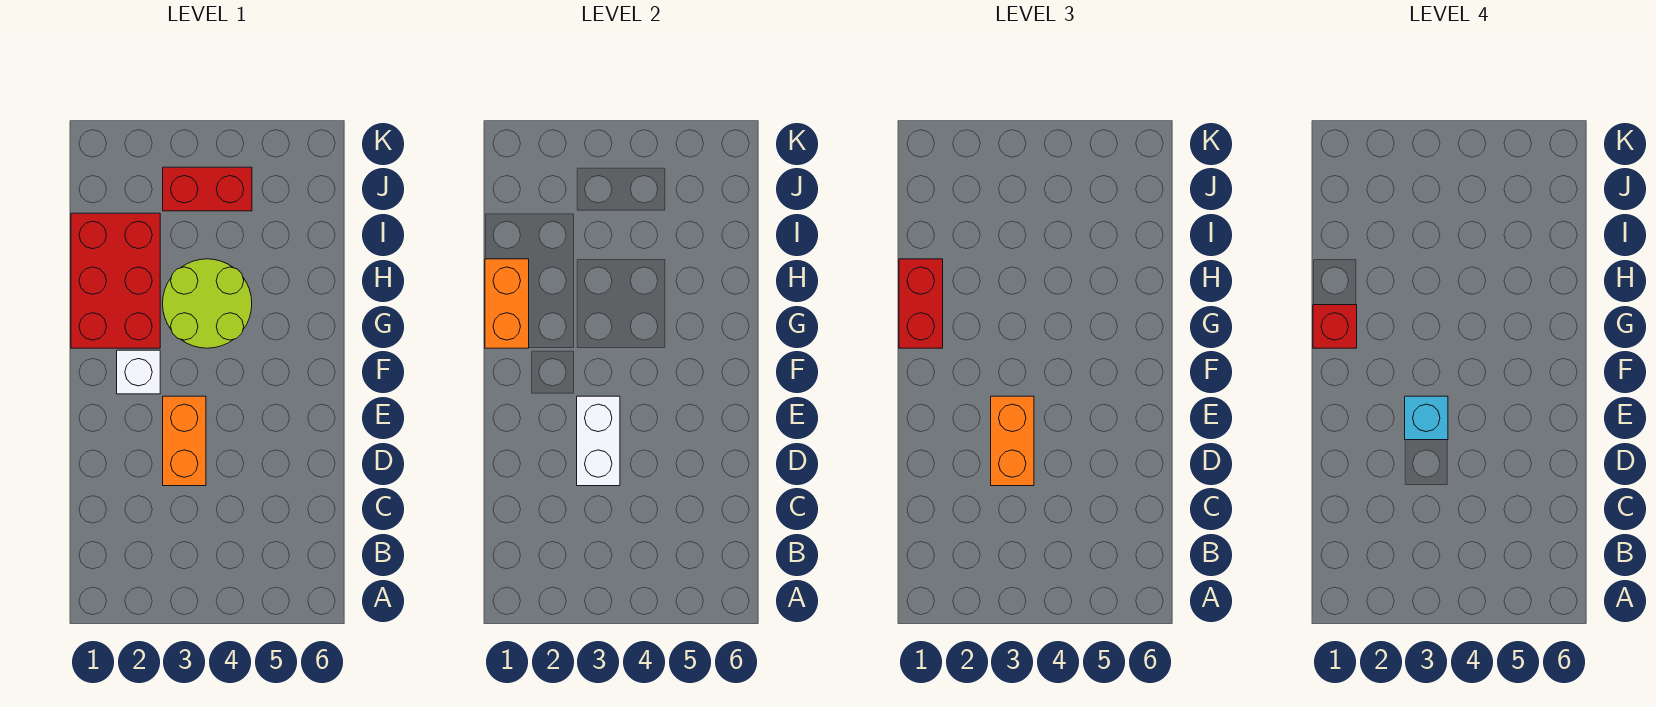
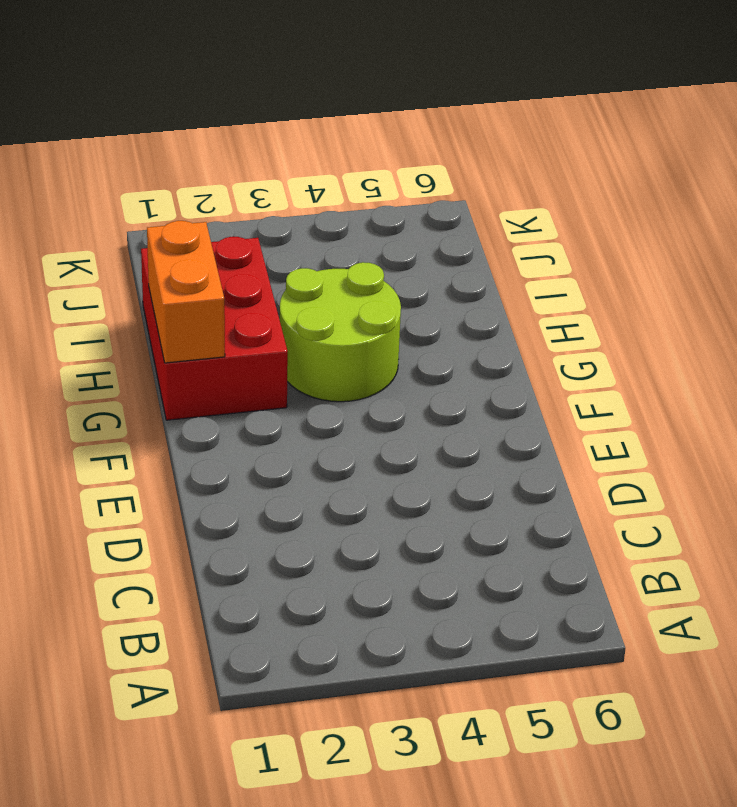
none -> orange 1x2 brick [163,396,206,486]
none -> white 1x1 brick [117,350,160,394]

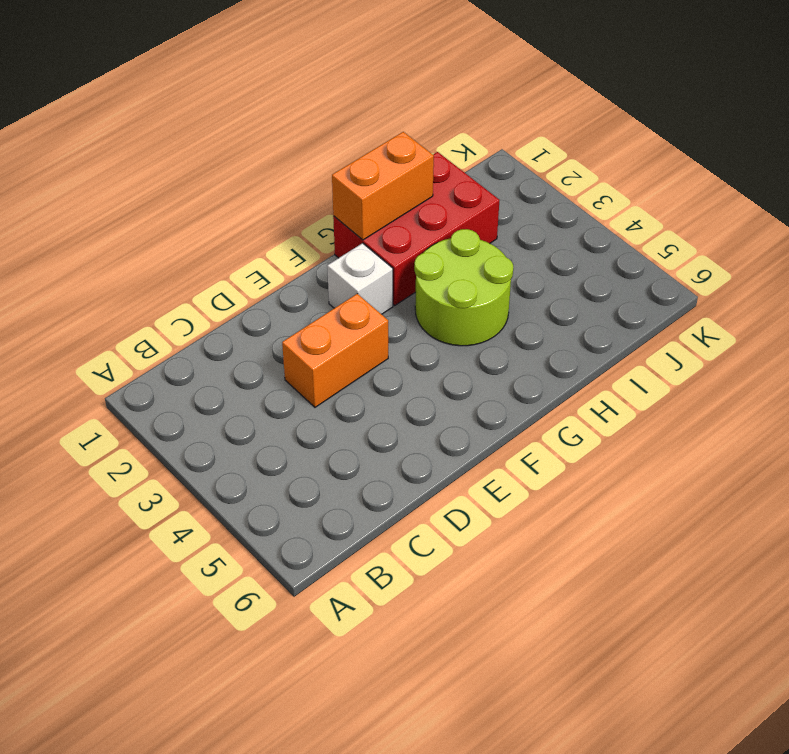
none -> red 1x2 brick [163,167,252,211]
none -> white 1x2 brick [577,396,620,486]

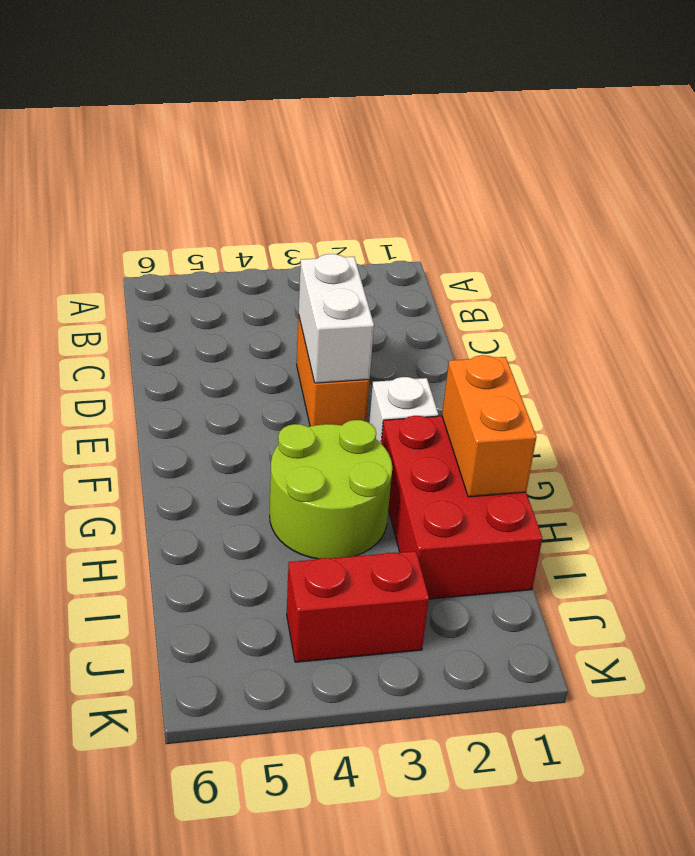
none -> orange 1x2 brick [991,396,1034,486]
none -> red 1x2 brick [899,259,943,348]

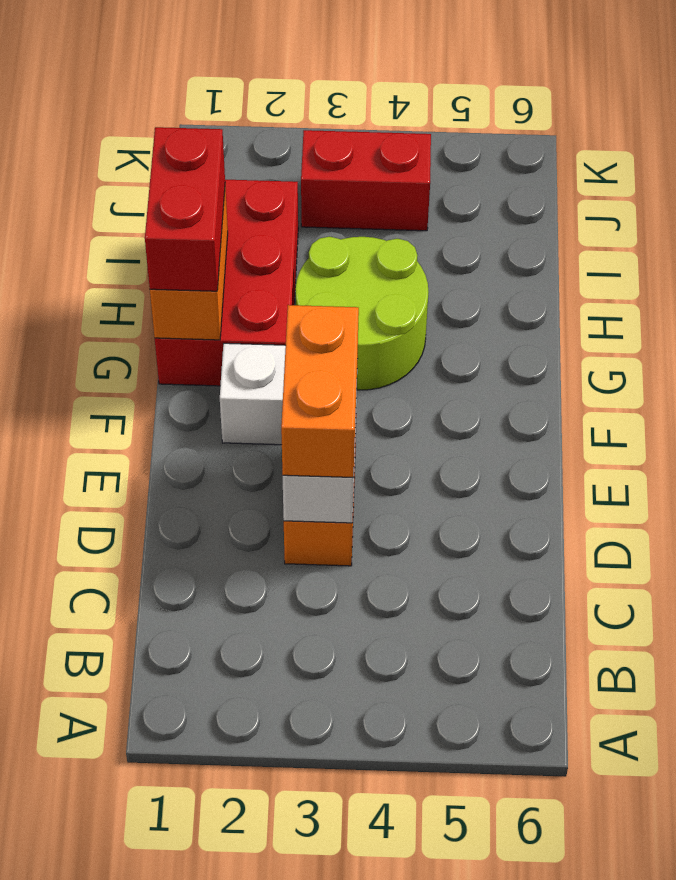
none -> cyan 1x1 brick [1405,396,1448,440]
none -> red 1x1 brick [1313,305,1357,348]

